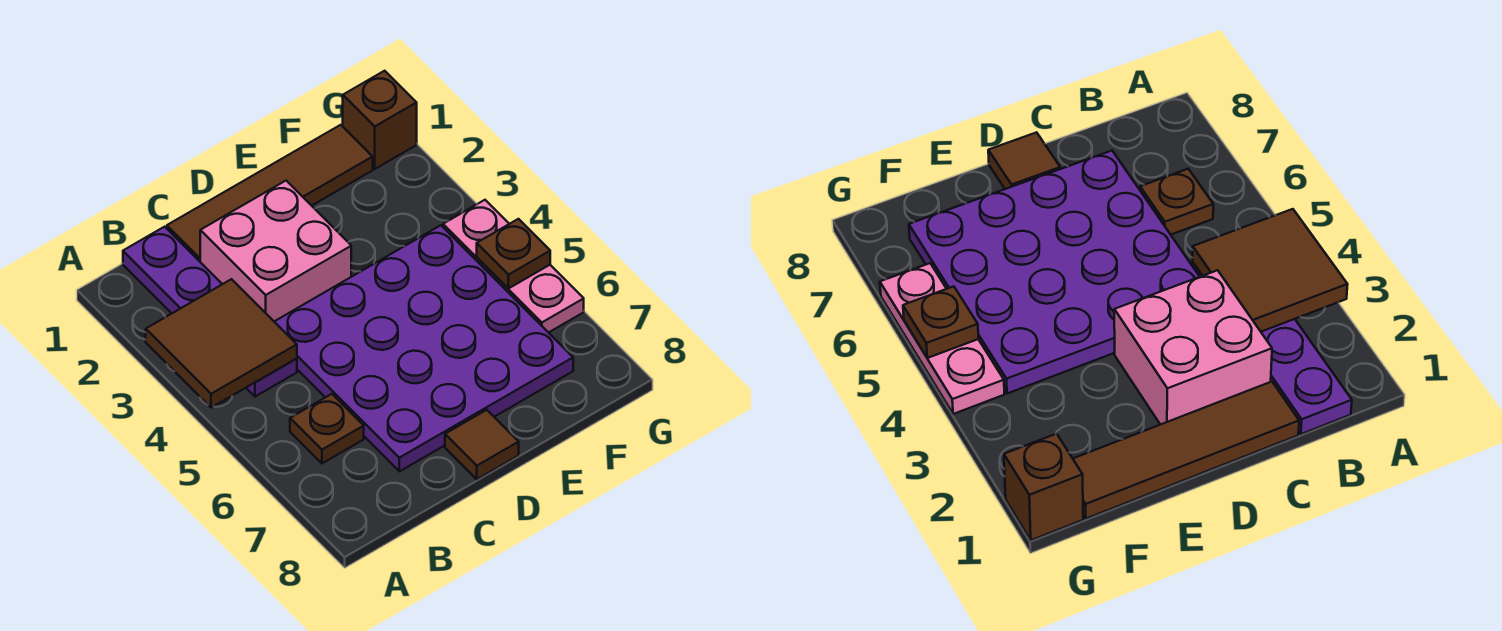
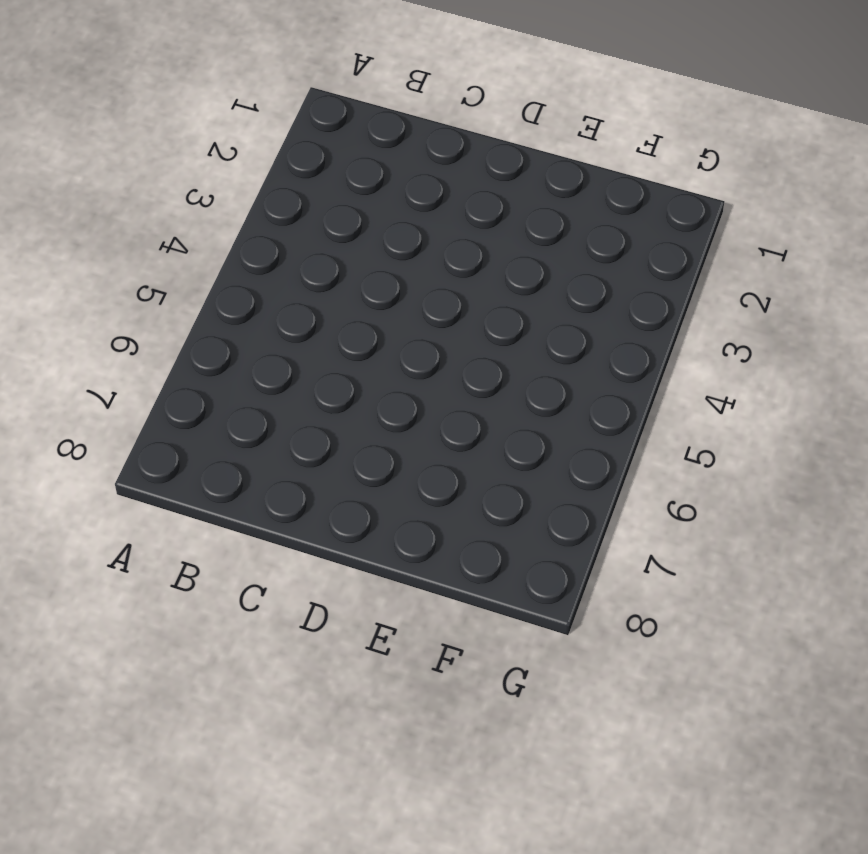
none -> purple 1x4 plate [123,227,297,397]
none -> brown 1x1 plate [290,394,364,463]

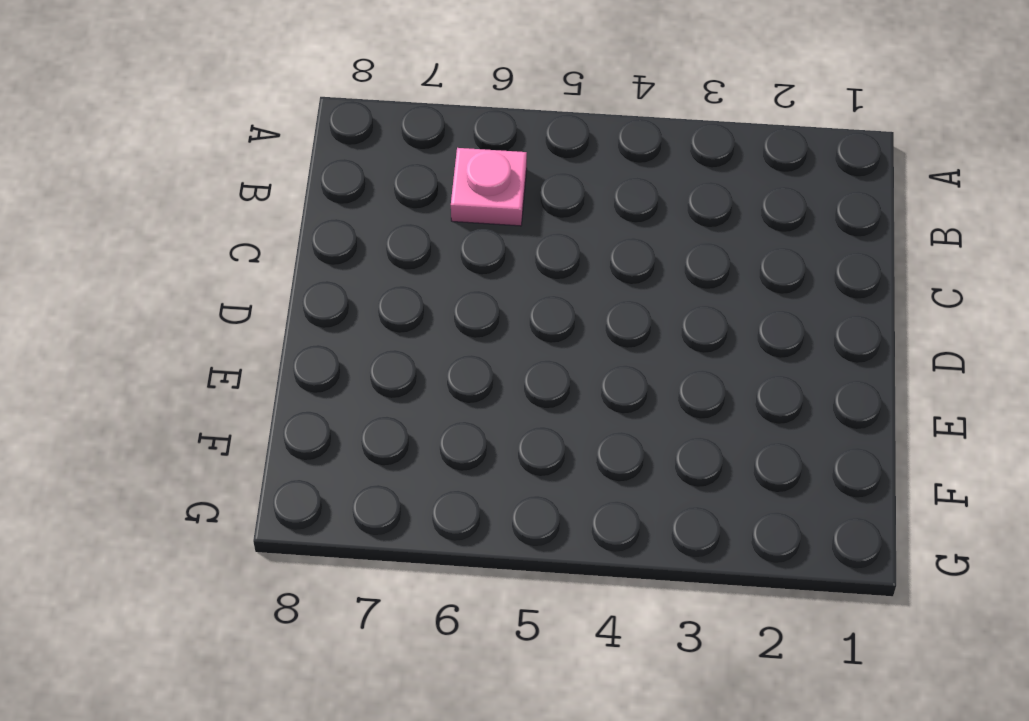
pink 1x1 plate [451,148,527,226] -> brown 1x1 plate [290,394,364,463]
none -> purple 1x4 plate [123,227,297,397]
none -> brown 1x4 tile [167,125,373,261]

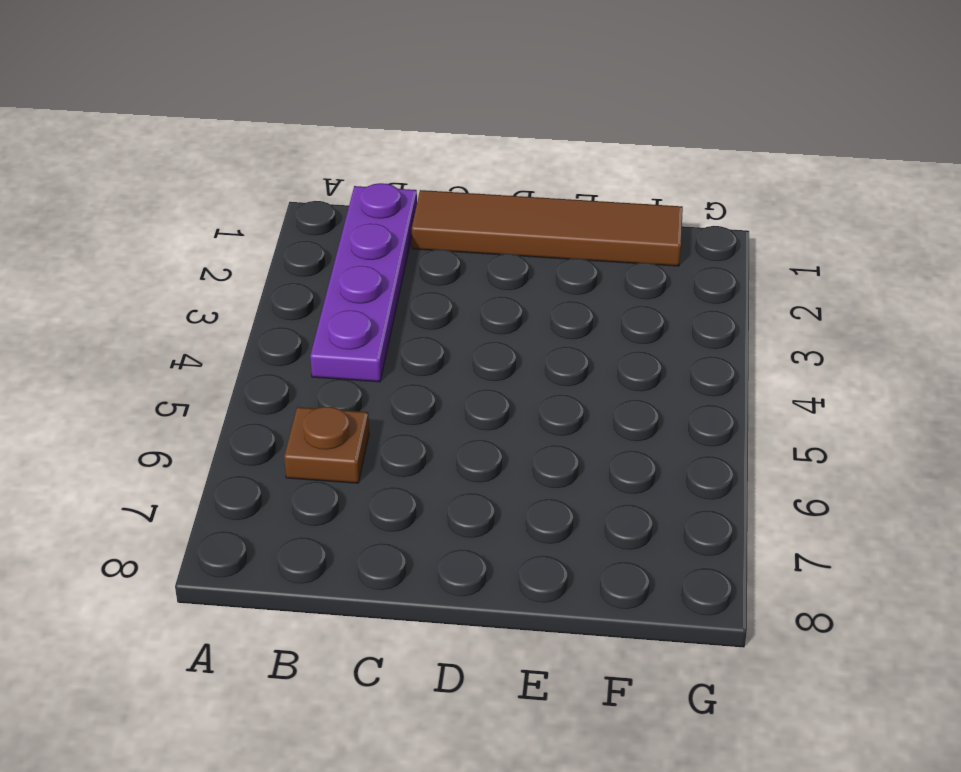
none -> pink 2x2 brick [200,181,351,321]
none -> purple 4x4 plate [274,225,573,471]

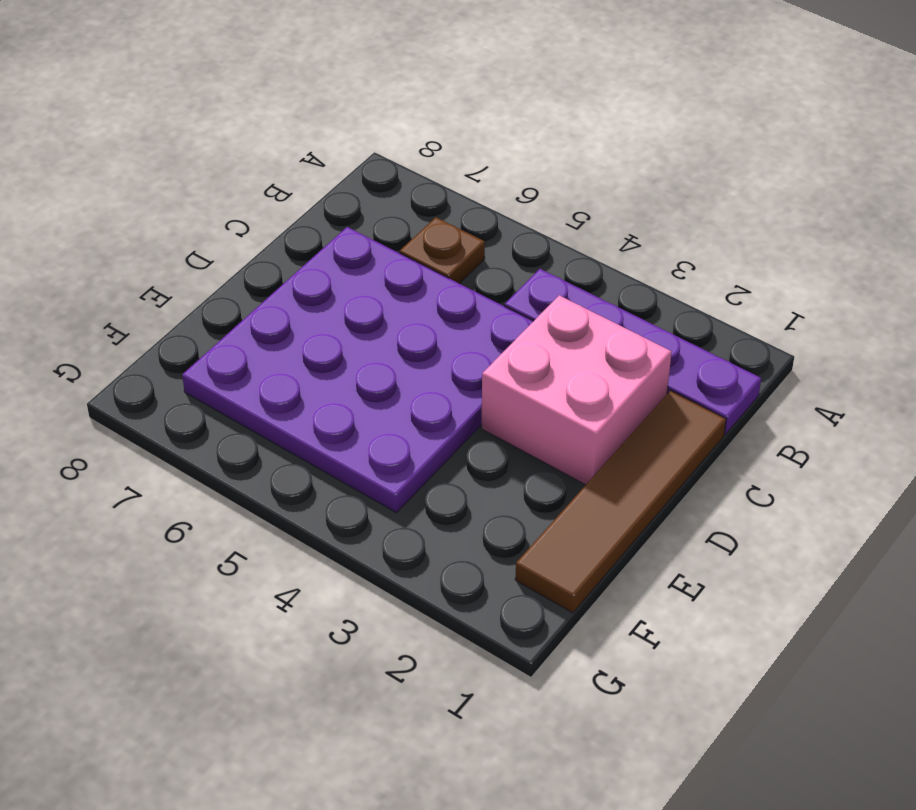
none -> brown 1x1 tile [445,410,519,479]
none -> brown 1x1 brick [343,71,417,169]

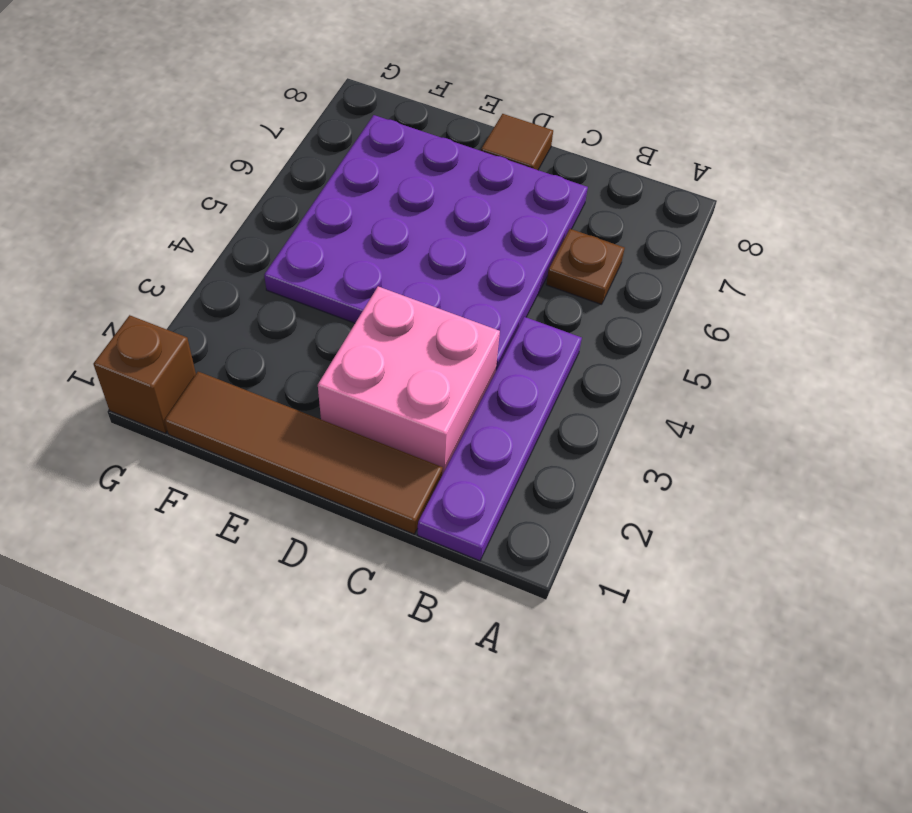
none -> pink 1x3 plate [443,200,584,333]
none -> brown 2x2 tile [146,279,297,408]

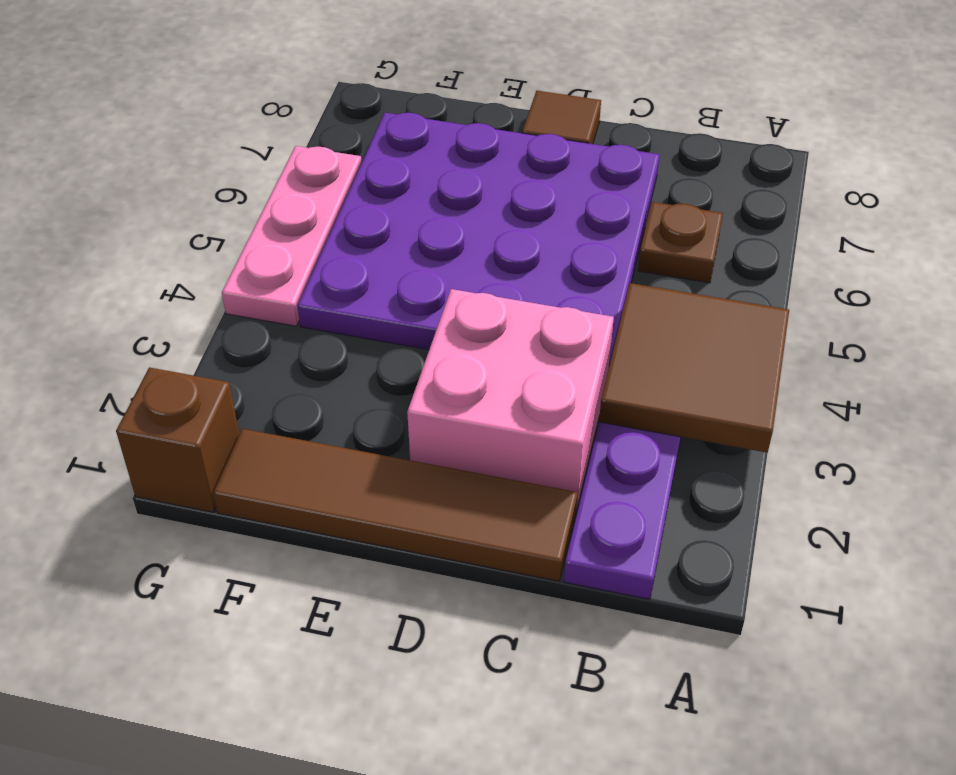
none -> brown 1x1 plate [477,219,550,288]

